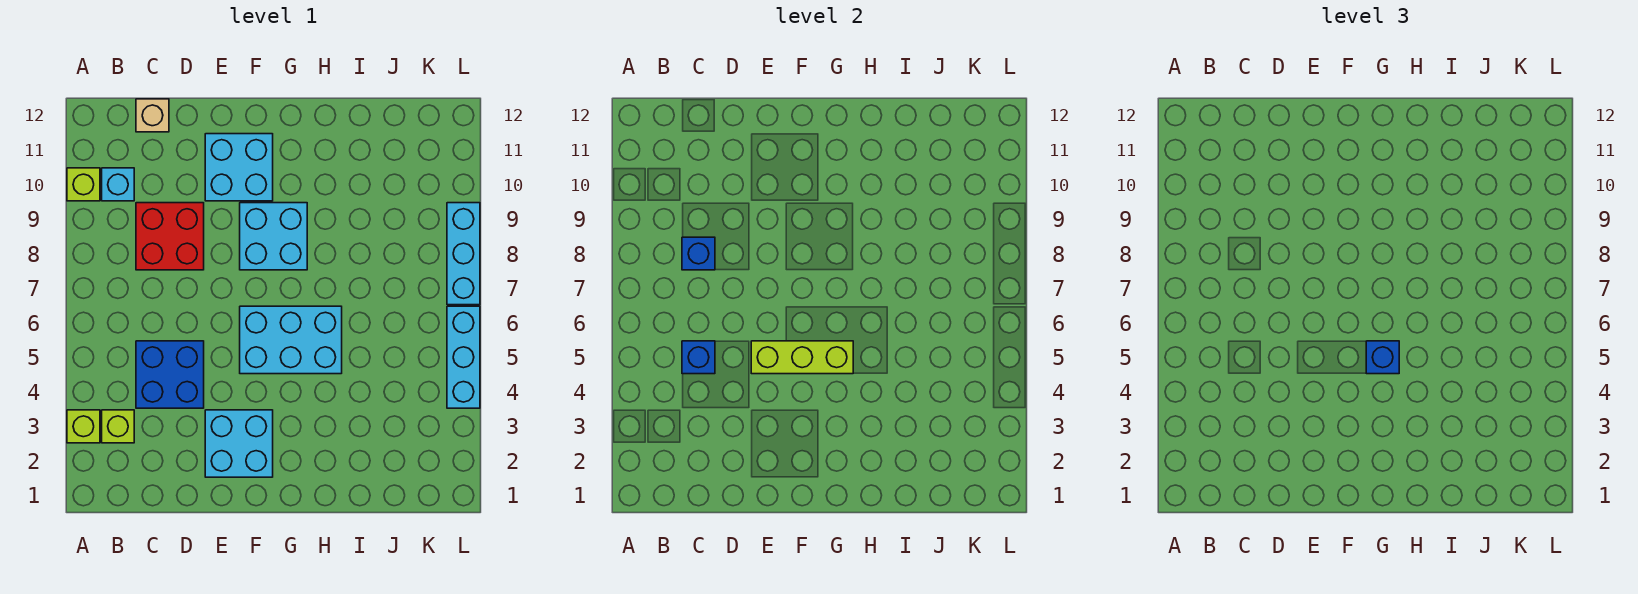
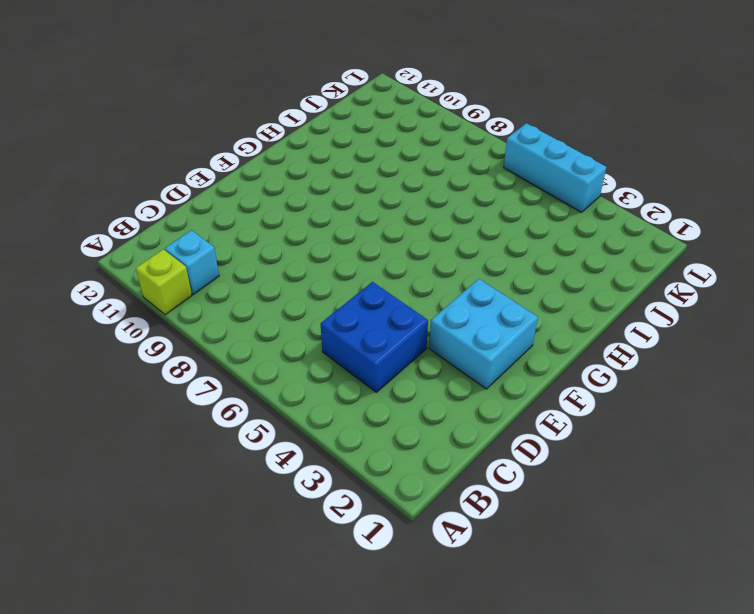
none -> lime 1x1 brick [67,410,100,443]
none -> lime 1x1 brick [102,410,134,443]
none -> red 2x2 brick [136,203,204,270]

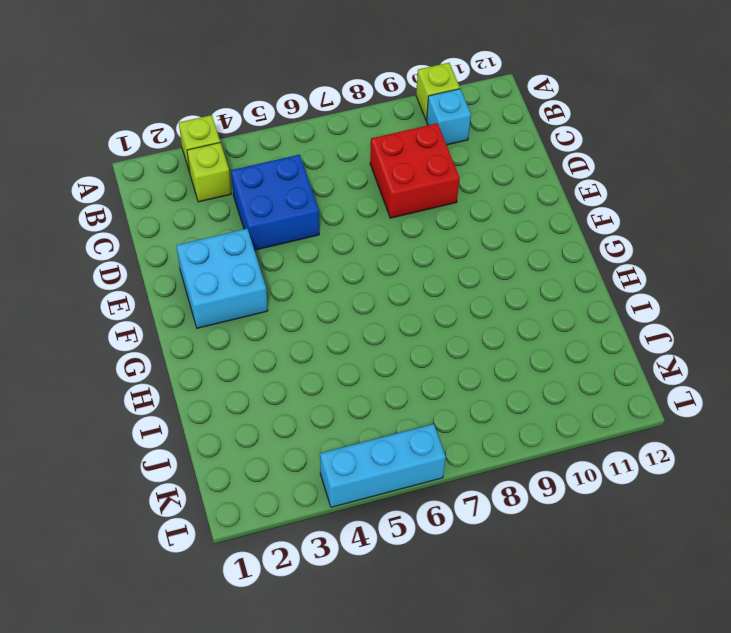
none -> tan 1x1 brick [136,99,169,132]
none -> cyan 2x2 brick [205,134,273,201]
none -> cyan 2x3 brick [240,306,342,374]

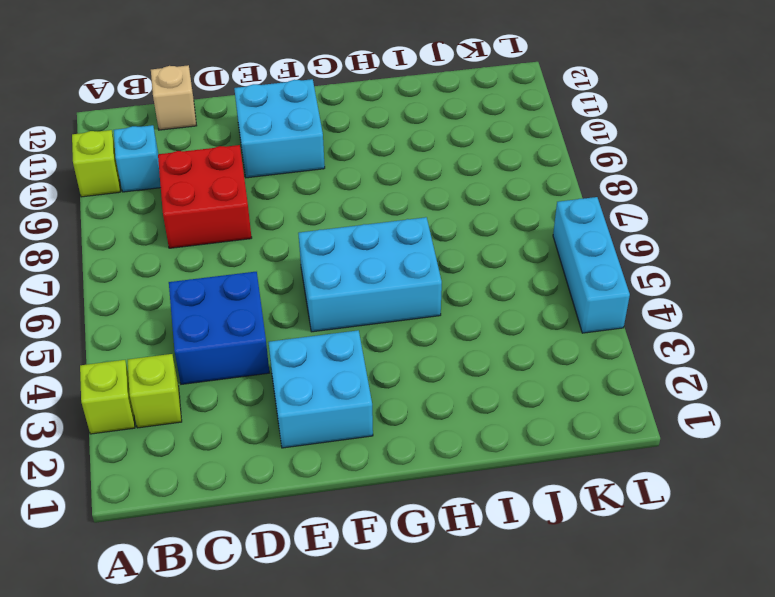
none -> cyan 2x2 brick [240,203,307,270]
none -> cyan 1x3 brick [447,203,480,305]
none -> blue 1x1 brick [682,341,715,374]

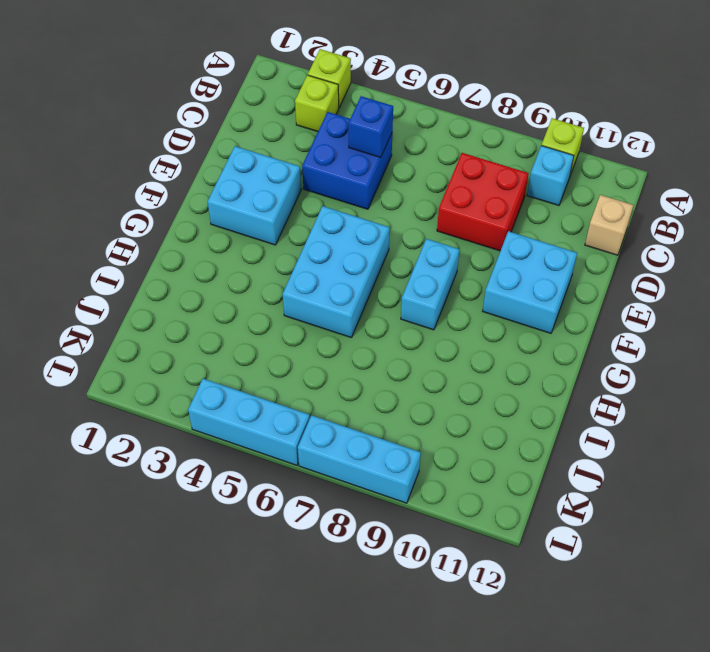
cyan 1x2 brick [401,239,460,330] -> cyan 2x2 brick [240,203,307,270]
none -> blue 1x1 brick [682,237,715,270]
none -> lime 1x3 brick [751,341,853,374]
none -> blue 1x1 brick [1366,341,1399,374]

